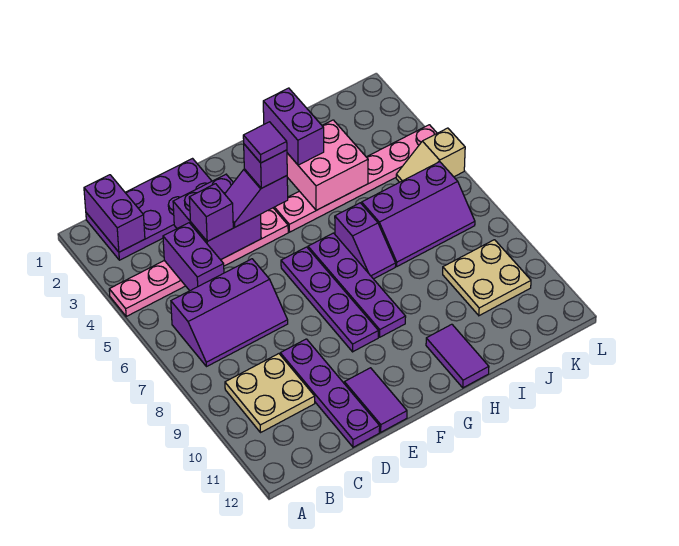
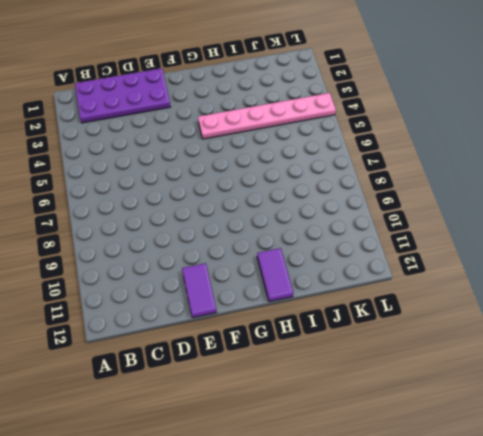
none -> pink 1x6 plate [109,208,288,316]
none -> purple 2x3 slope [171,259,288,367]
none -> tan 2x2 plate [225,354,315,432]

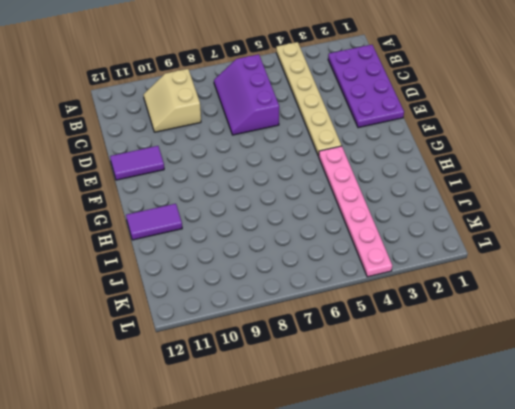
tan 1x6 plate [276,42,342,156] -> pink 1x6 plate [109,208,288,316]
tan 2x2 slope [143,69,201,132] -> tan 2x2 plate [225,354,315,432]
none -> purple 1x4 plate [280,339,380,447]
none -> purple 1x4 plate [281,247,378,352]
none -> purple 1x4 plate [308,233,406,337]

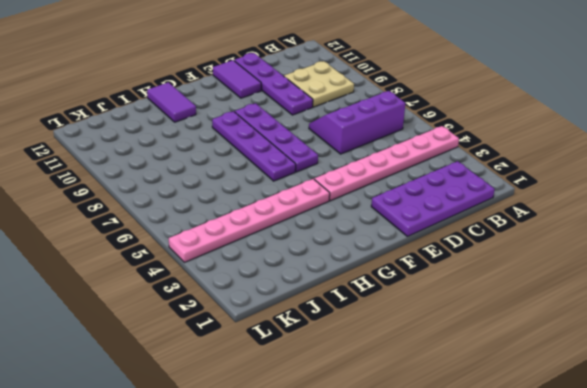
none -> purple 1x2 slope [335,203,396,279]
none -> purple 2x3 slope [362,162,475,266]
none -> tan 2x2 plate [443,240,531,316]

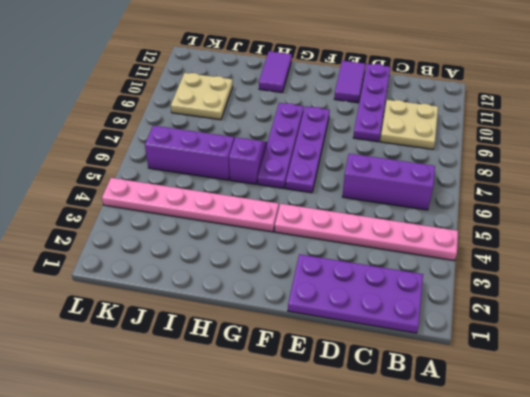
none -> tan 1x2 slope [396,128,465,182]
none -> purple 1x2 brick [84,175,145,252]
none -> purple 1x2 brick [163,223,224,291]

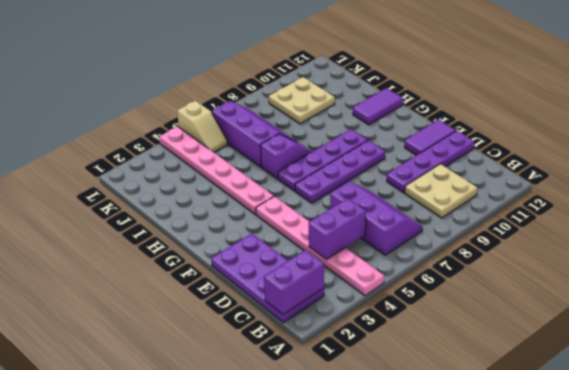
none -> purple 2x2 brick [173,174,261,260]
none -> pink 2x2 brick [287,120,368,210]
none -> purple 1x1 brick [189,184,233,241]

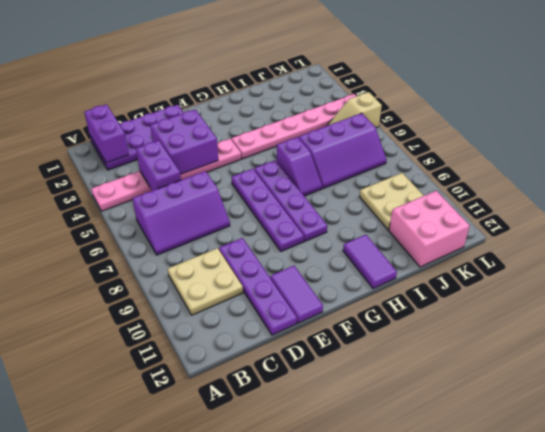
pink 2x2 brick [389,191,470,267] -> pink 2x2 brick moved to [287,120,368,210]
none -> purple 1x1 brick [189,184,233,241]
none -> purple 1x2 slope [225,169,288,227]
none -> purple 1x2 brick [263,88,324,165]

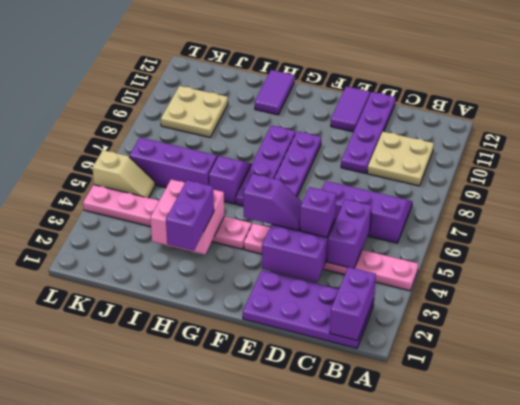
none -> purple 1x1 brick [244,144,287,188]
none -> purple 1x1 tile [243,122,287,163]

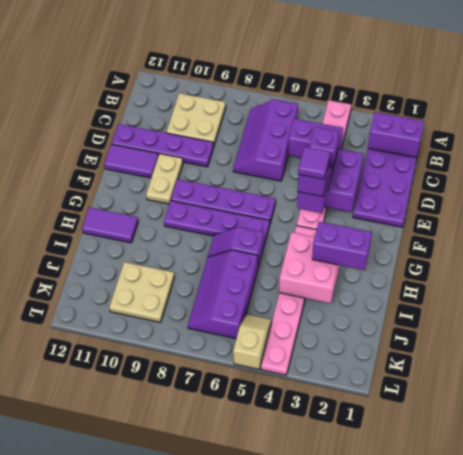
tan 1x2 plate [146,154,183,204] -> none

